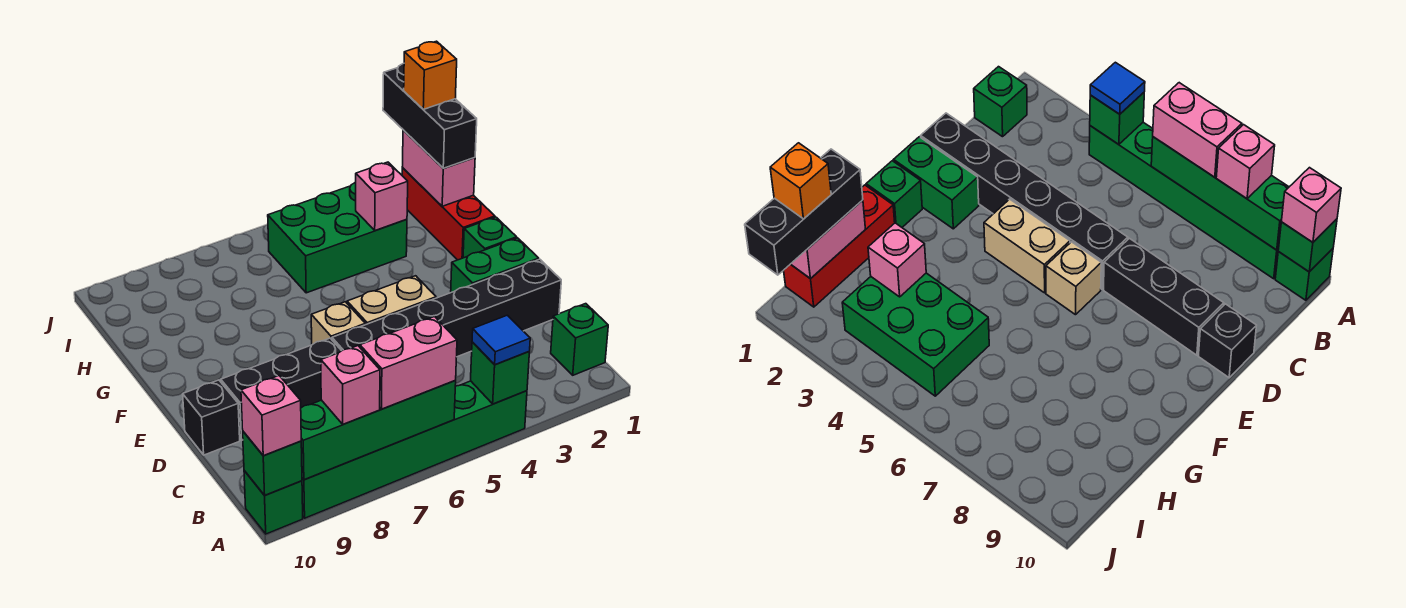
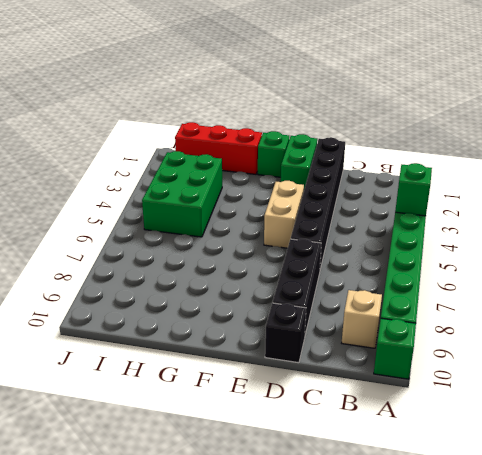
tan 1x1 brick [342,290,382,348] -> tan 1x1 brick moved to [311,302,365,345]
none -> green 1x1 brick [551,304,608,375]
none -> green 1x4 brick [301,381,456,480]
none -> green 1x1 brick [243,432,302,495]

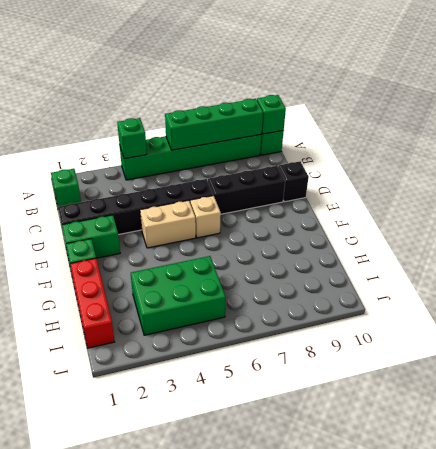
none -> pink 1x2 brick [402,130,475,206]
none -> pink 1x1 brick [356,162,408,230]
none -> blue 1x1 tile [472,315,530,365]

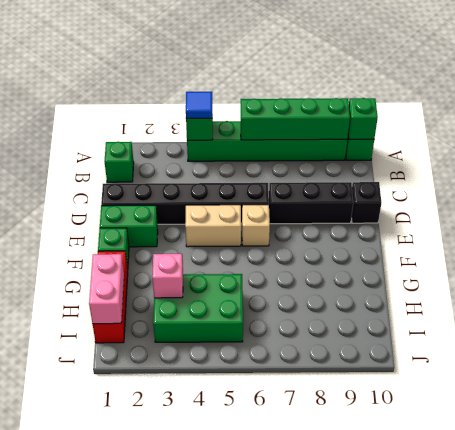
none -> pink 1x2 brick [360,317,457,409]
none -> pink 1x1 brick [321,346,380,424]
none -> pink 1x1 brick [241,376,301,456]

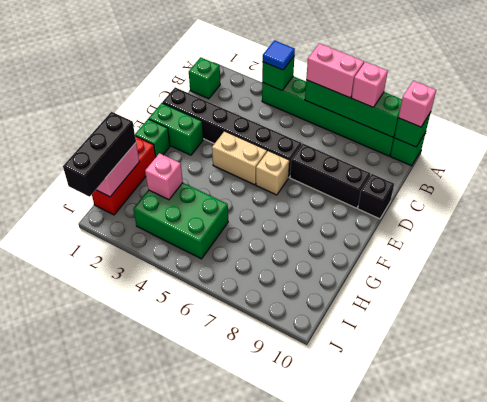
none -> orange 1x1 brick [404,41,457,109]

